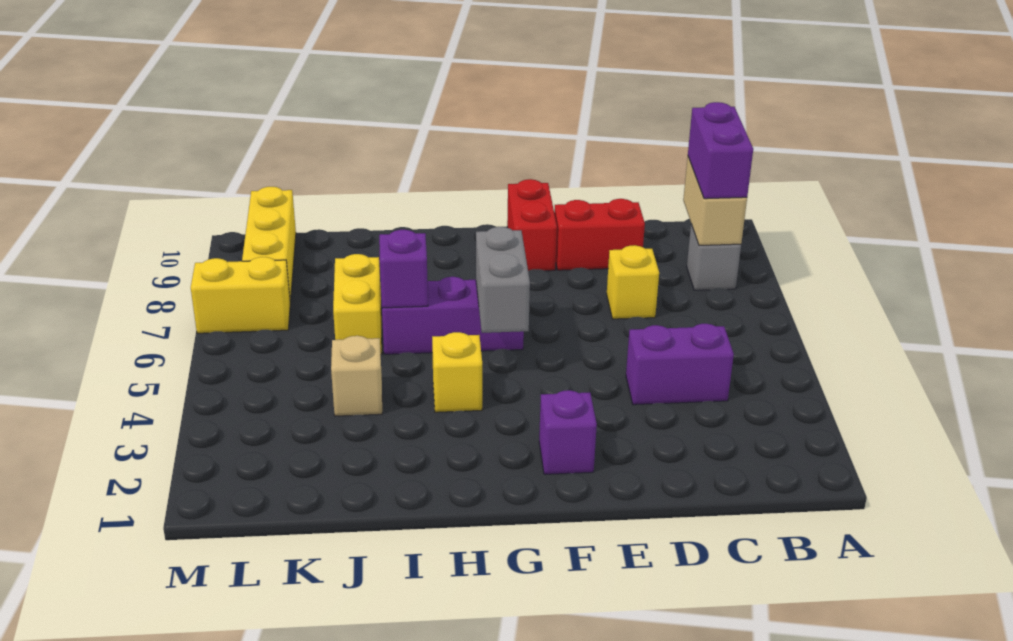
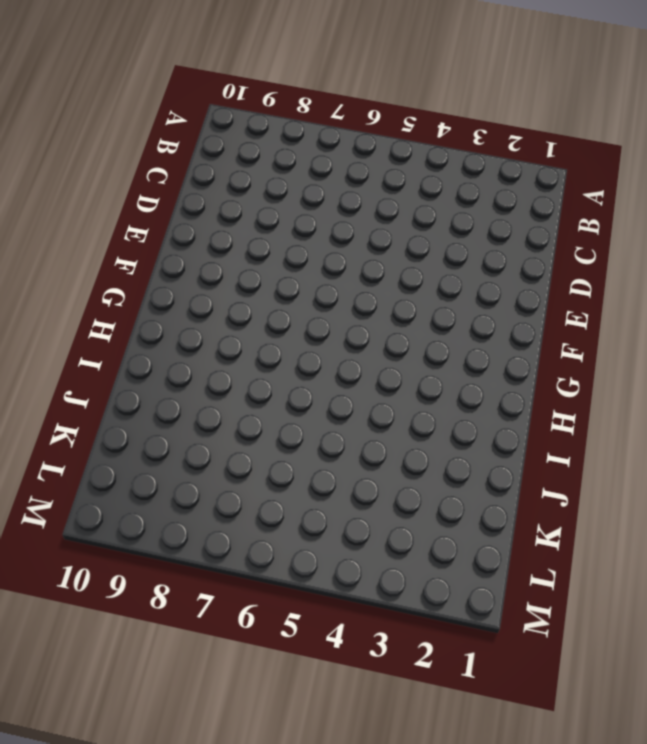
none -> grey 1x1 brick [687,224,741,290]
none -> purple 1x2 brick [626,324,734,405]
none -> yellow 1x1 brick [607,245,659,319]

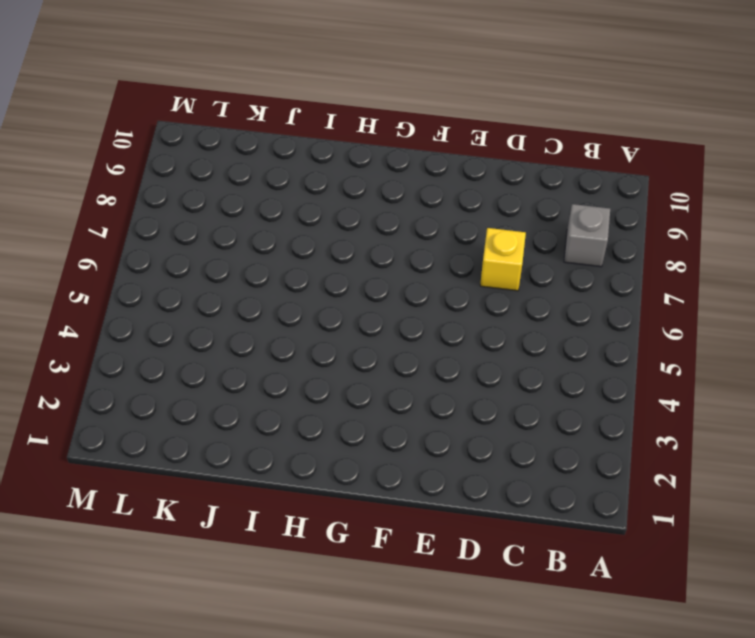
none -> purple 1x2 brick [626,324,734,405]
none -> red 1x2 brick [554,199,645,270]
none -> purple 1x1 brick [539,390,597,474]

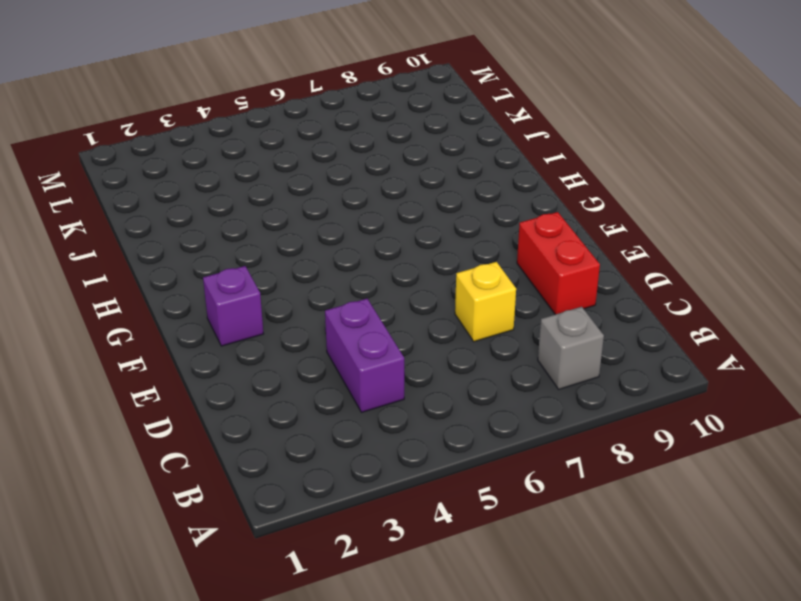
none -> red 1x2 brick [507,179,557,271]
none -> purple 1x3 brick [382,277,524,354]
none -> yellow 1x1 brick [432,332,482,412]

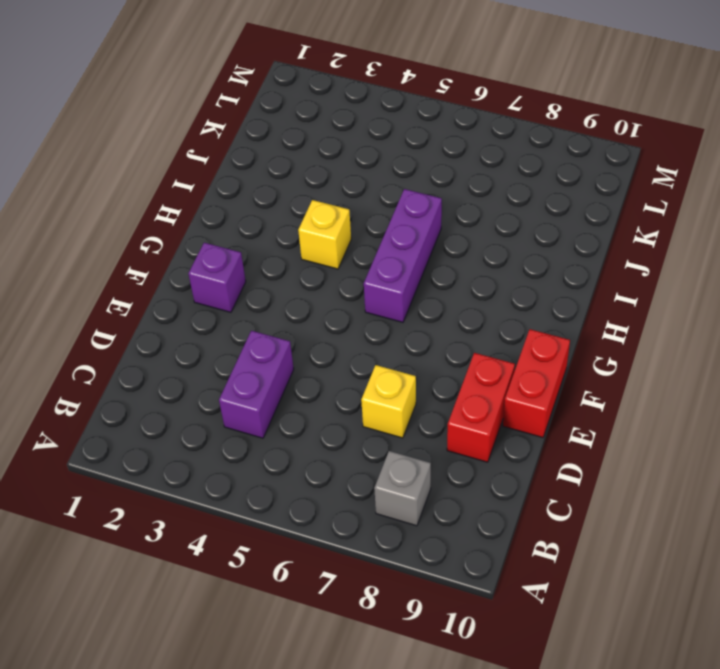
red 1x2 brick [503,329,570,438] -> red 1x2 brick turned to [507,179,557,271]
none -> tan 1x1 brick [331,336,382,416]
none -> yellow 1x2 brick [333,254,382,354]
none -> yellow 1x2 brick [191,257,290,333]

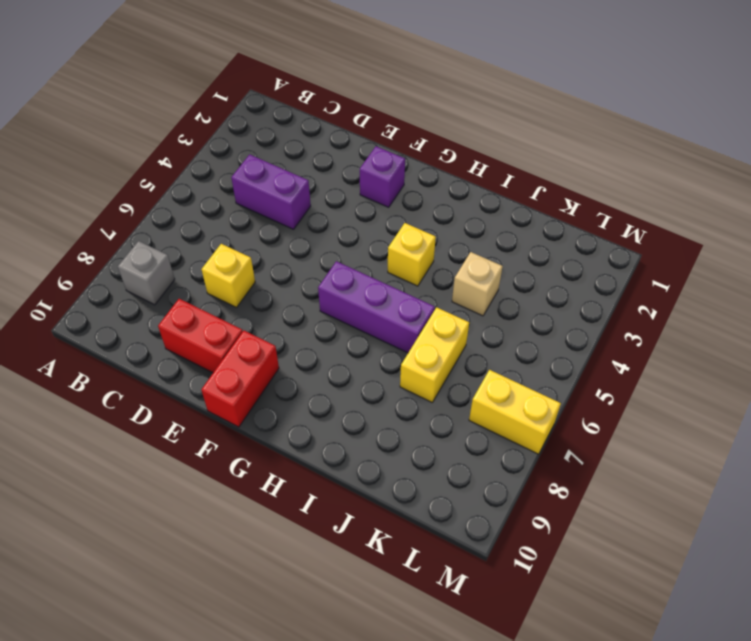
none -> yellow 1x3 brick [242,187,296,303]
none -> tan 1x2 brick [683,157,747,246]
none -> grey 1x2 brick [476,227,530,333]

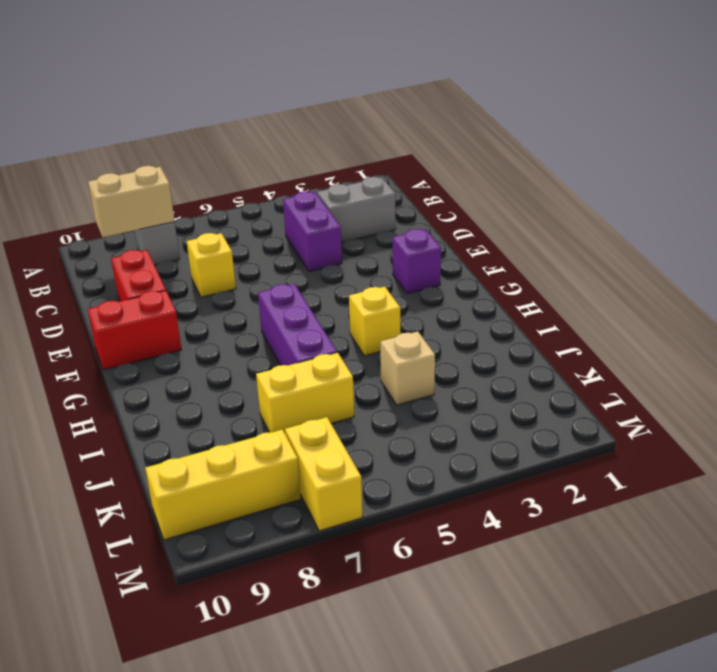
grey 1x2 brick [317,177,396,242] -> grey 1x2 brick moved to [476,227,530,333]
none -> purple 1x1 brick [379,230,428,308]
none -> purple 1x2 brick [688,102,753,199]

